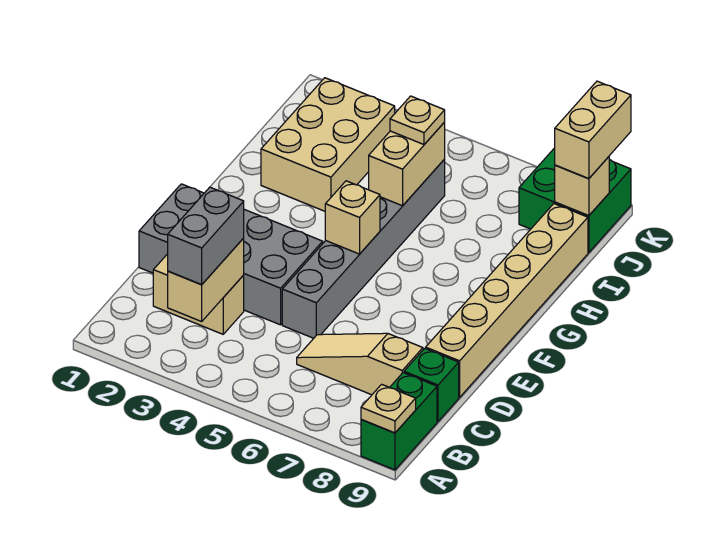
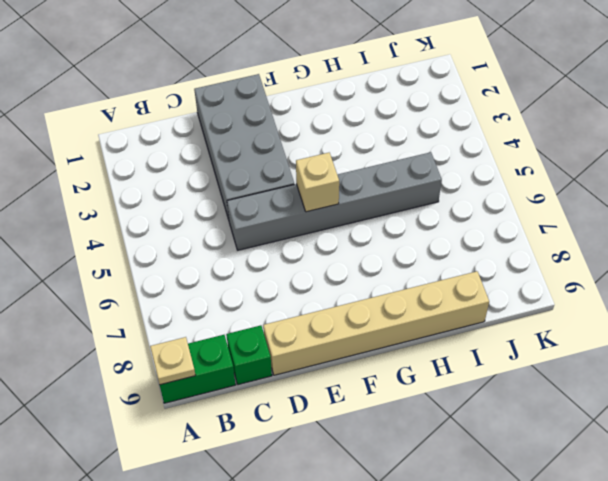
none -> tan 1x2 brick [153,254,244,334]
none -> tan 1x3 slope [297,333,423,395]
none -> tan 2x3 brick [261,78,395,211]

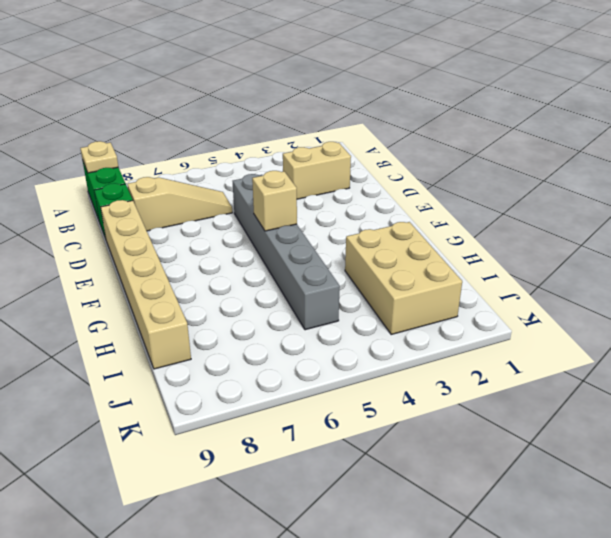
none -> grey 2x4 brick [139,184,323,325]
none -> green 2x2 brick [519,148,631,253]
none -> tan 1x2 brick [168,238,244,321]

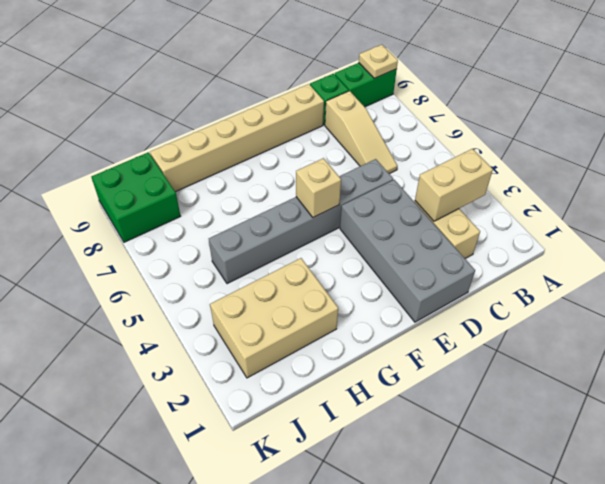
none -> tan 1x2 brick [369,122,445,206]
none -> tan 1x1 brick [555,157,609,216]
none -> grey 1x2 brick [168,187,244,284]

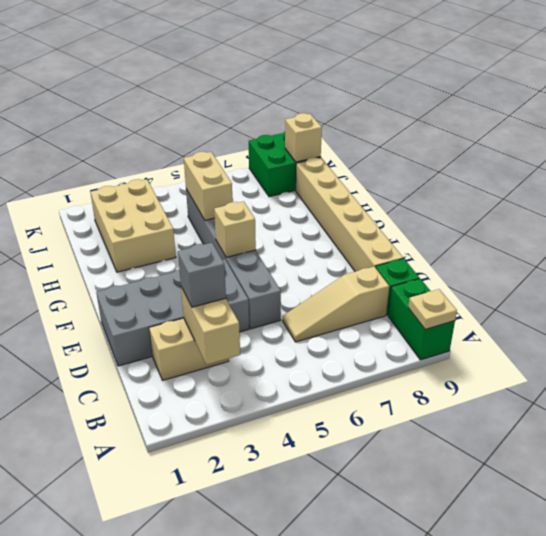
grey 1x1 brick [178,243,226,307] -> grey 1x2 brick [168,187,244,284]
none -> tan 1x1 plate [390,96,445,144]
none -> tan 1x2 brick [555,81,631,179]

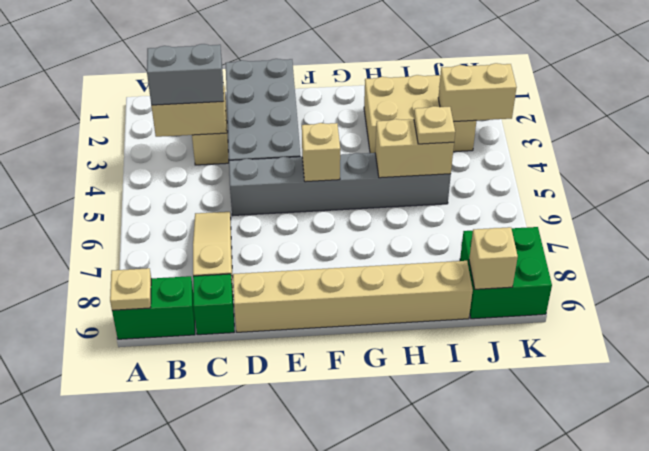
tan 1x2 brick [438,63,517,122] -> tan 1x2 brick moved to [555,81,631,179]

